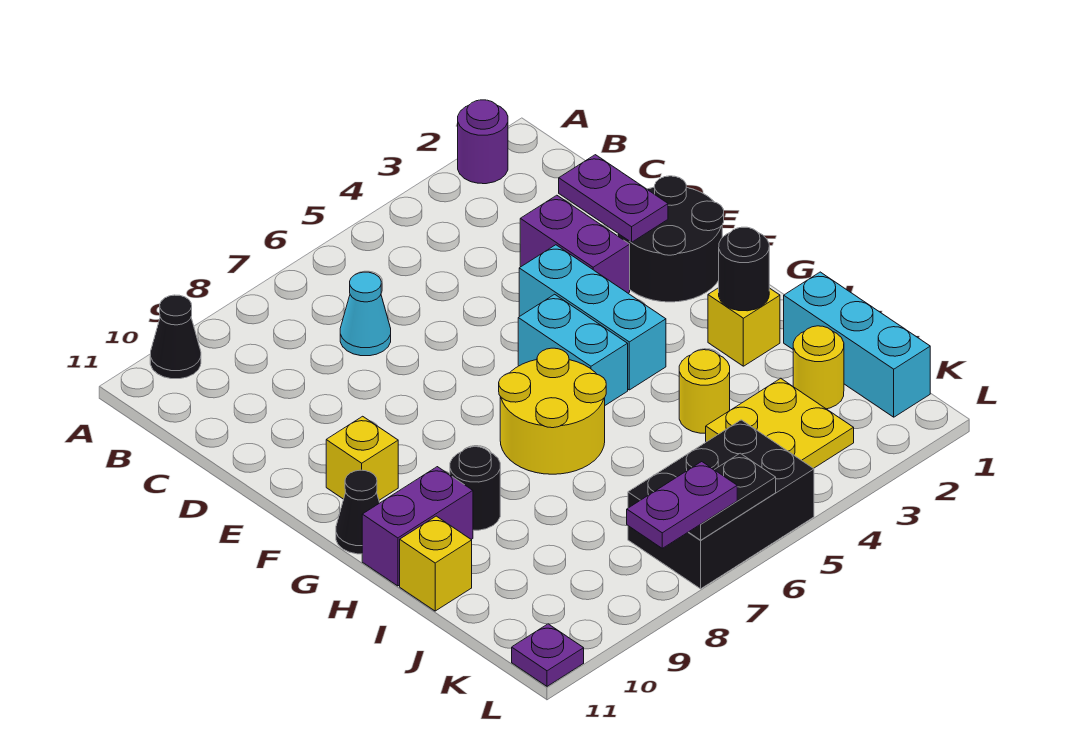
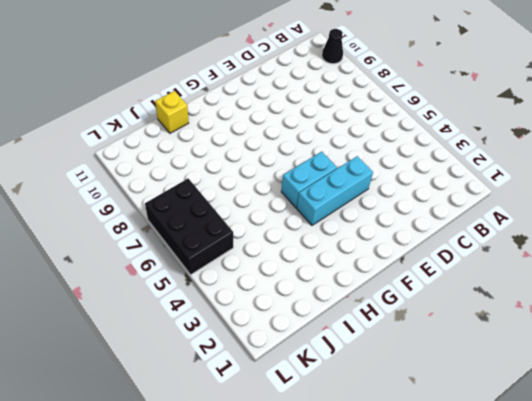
none -> purple 1x1 round brick [458,100,508,184]
none -> cyan 1x1 cone [340,272,391,356]
none -> purple 1x2 brick [520,195,630,293]

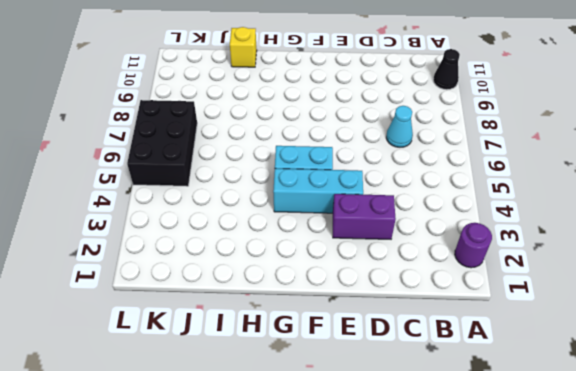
none -> black 2x2 round brick [618,176,724,302]
none -> yellow 1x1 brick [326,416,398,500]
none -> yellow 2x2 round brick [499,348,606,474]

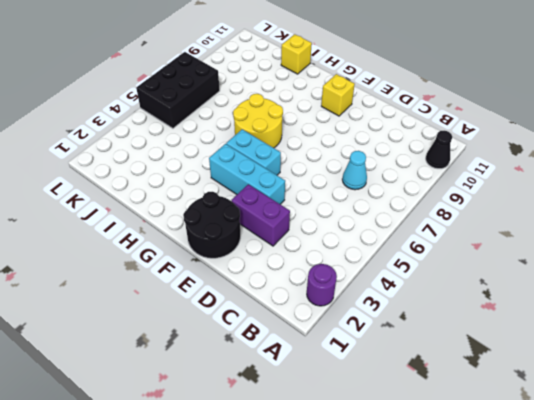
none -> black 1x1 cone [336,470,379,554]
none -> yellow 1x1 brick [708,288,780,366]
none -> black 1x1 round brick [450,447,500,530]

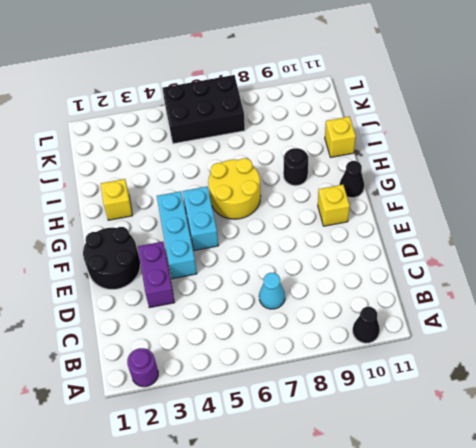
none -> purple 1x2 brick [362,467,473,586]
none -> cyan 1x3 brick [784,272,930,417]
none -> yellow 1x1 round brick [679,350,730,433]

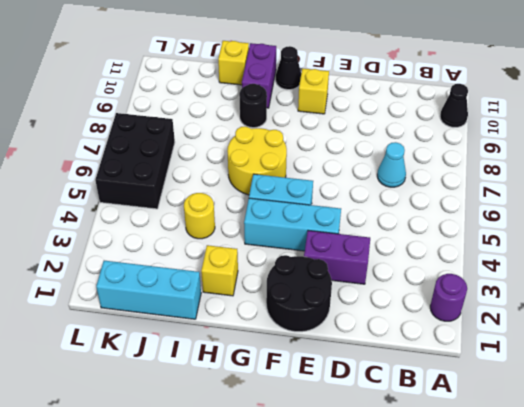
none -> yellow 1x1 round brick [793,326,844,409]
none -> yellow 2x2 plate [706,378,854,469]
none -> purple 1x1 plate [512,624,584,686]

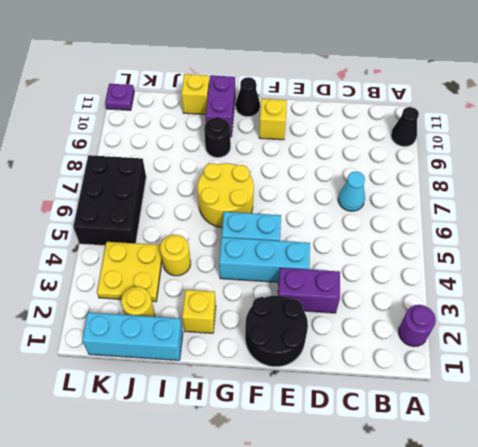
none -> purple 1x2 plate [559,155,668,242]
none -> black 1x1 round brick [719,227,769,311]
none -> black 1x2 plate [689,453,776,540]

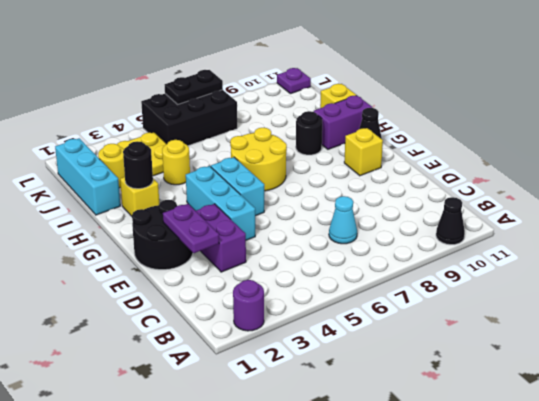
none -> purple 1x2 plate [627,462,737,548]

